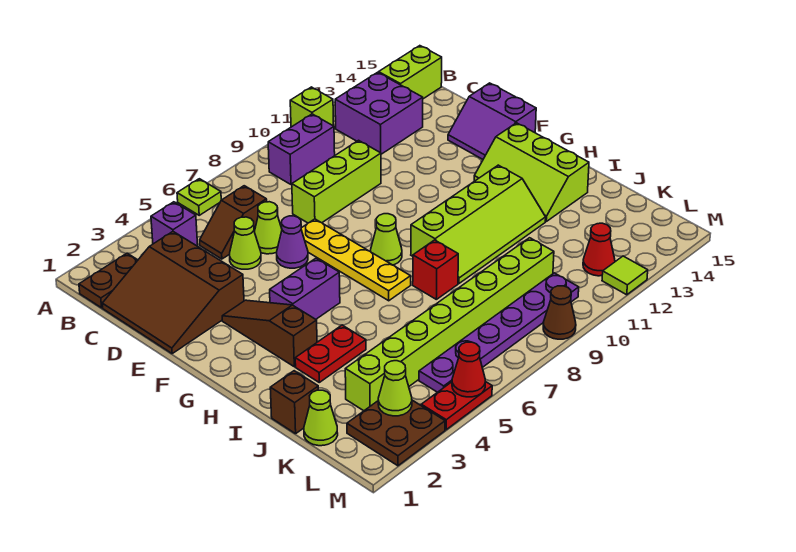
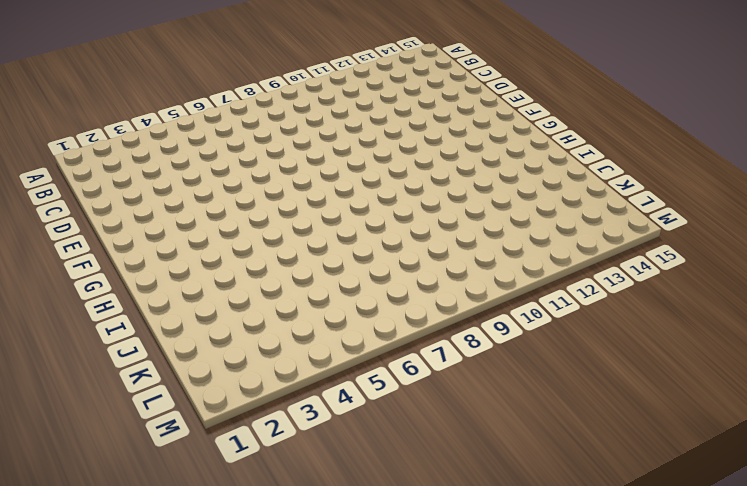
none -> lime 1x1 plate [177,179,221,215]
none -> lime 1x1 brick [290,87,334,127]
none -> brown 1x2 plate [79,253,138,308]
none -> purple 1x1 brick [151,202,198,246]

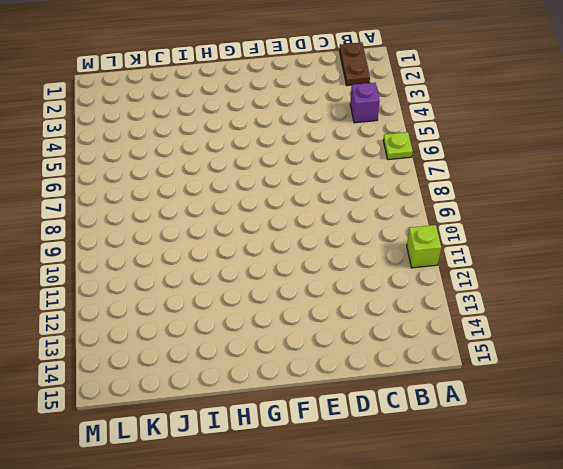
none -> purple 1x2 brick [268,114,335,185]
none -> purple 2x2 brick [335,72,423,154]
none -> lime 1x2 brick [379,46,442,99]
none -> brown 3x3 slope [102,232,244,353]

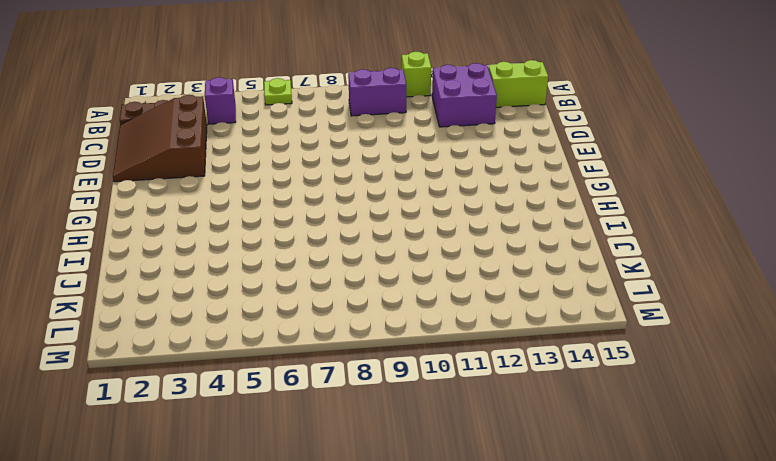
none -> brown 1x2 slope [200,186,267,259]
none -> lime 1x1 cone [230,217,261,269]
none -> lime 1x1 cone [254,202,282,254]
none -> lime 1x3 brick [292,140,381,223]

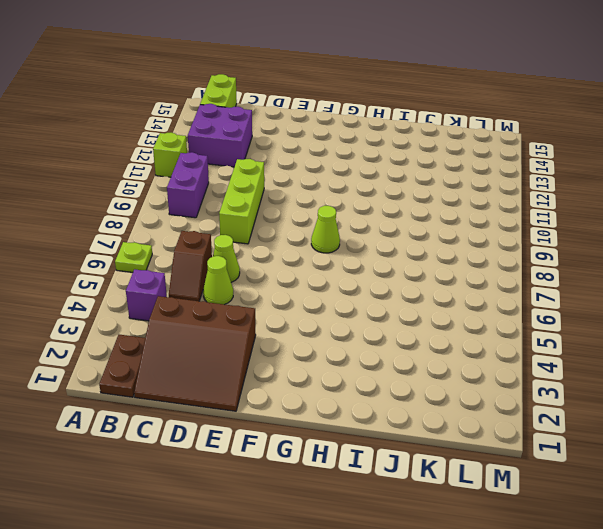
none -> purple 1x1 cone [277,216,308,268]
none -> yellow 1x4 plate [301,219,411,301]
none -> purple 2x2 slope [448,83,536,159]
none -> brown 1x3 slope [222,300,317,367]

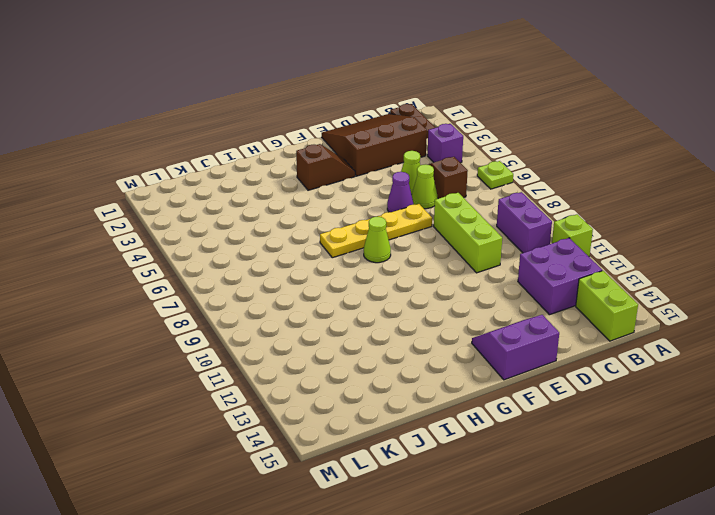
brown 1x2 slope [296,144,355,190] -> brown 1x3 slope [222,300,317,367]
none -> purple 1x2 brick [270,258,340,319]
none -> lime 2x3 slope [474,123,589,221]
none -> lime 2x4 slope [411,165,546,283]
none -> red 1x2 plate [295,325,366,382]

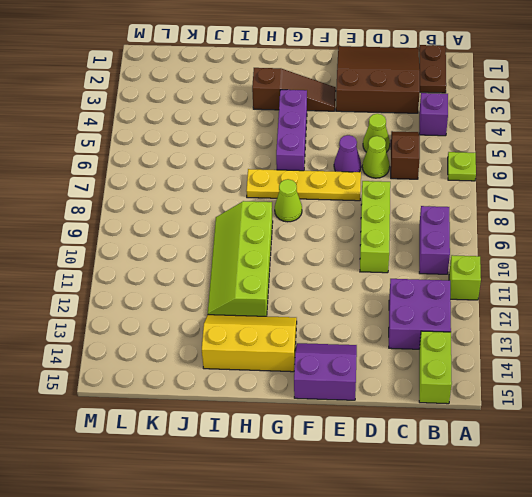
purple 1x3 brick [276,90,307,171] -> purple 1x2 brick [270,258,340,319]
yellow 2x3 slope [202,315,297,372] -> lime 2x3 slope [474,123,589,221]
none -> red 1x2 plate [295,325,366,382]
none -> red 1x1 brick [413,240,458,299]
none -> brown 1x1 brick [270,371,318,434]
none -> lime 1x1 cone [304,390,338,446]

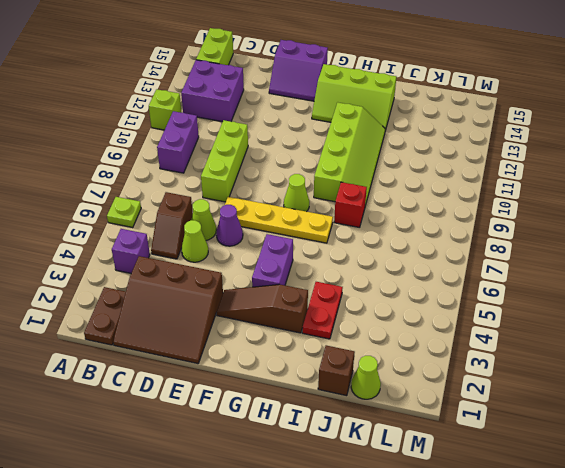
none -> lime 1x8 brick [345,238,554,411]
none -> brown 2x2 plate [347,400,445,466]
none -> purple 1x6 plate [419,273,579,392]
none -> red 1x1 cone [583,223,615,276]

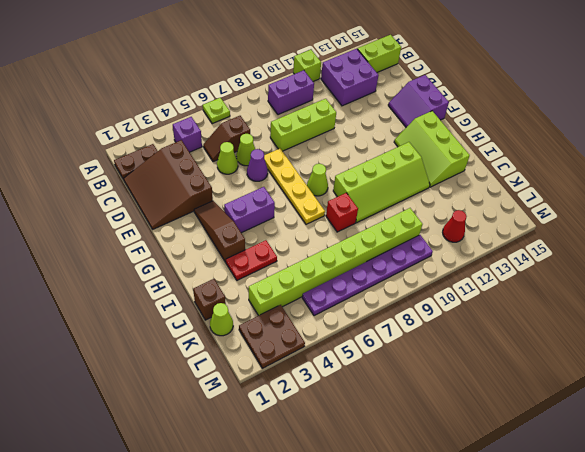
none -> red 1x2 plate [421,381,492,430]
none -> brown 1x1 cone [543,286,576,339]
none -> lime 1x1 tile [602,256,648,295]
none -> lime 1x1 cone [378,361,412,416]

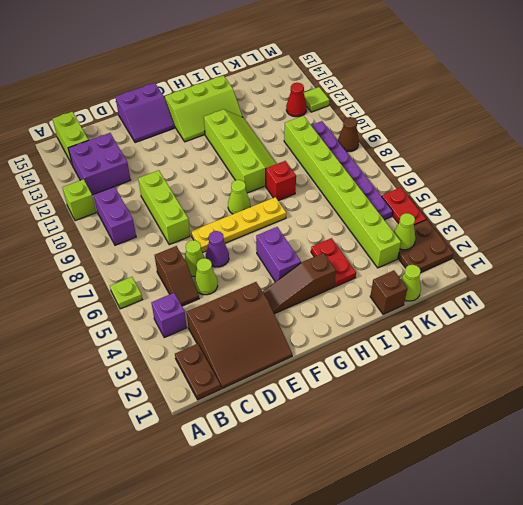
none -> red 1x1 cone [452,342,485,397]

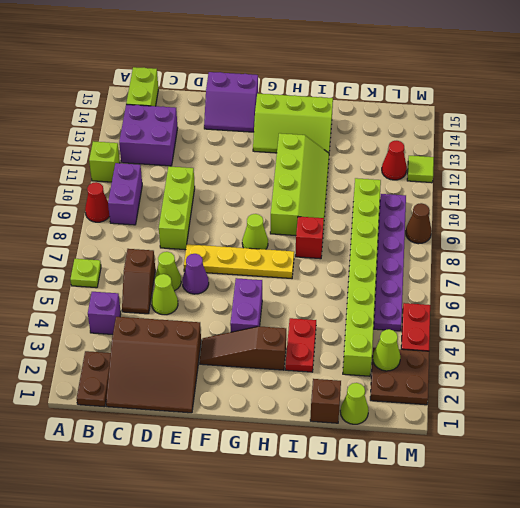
red 1x1 cone [85,182,110,222] -> red 1x1 cone moved to [452,342,485,397]

